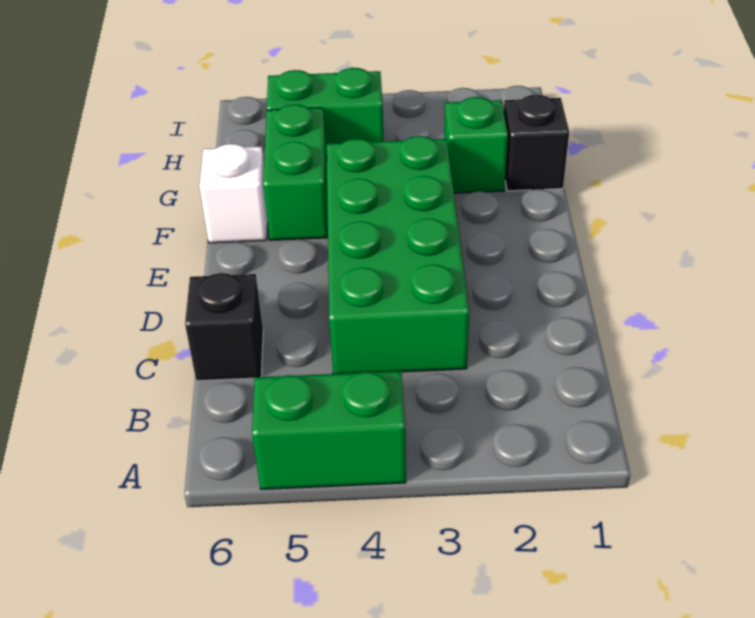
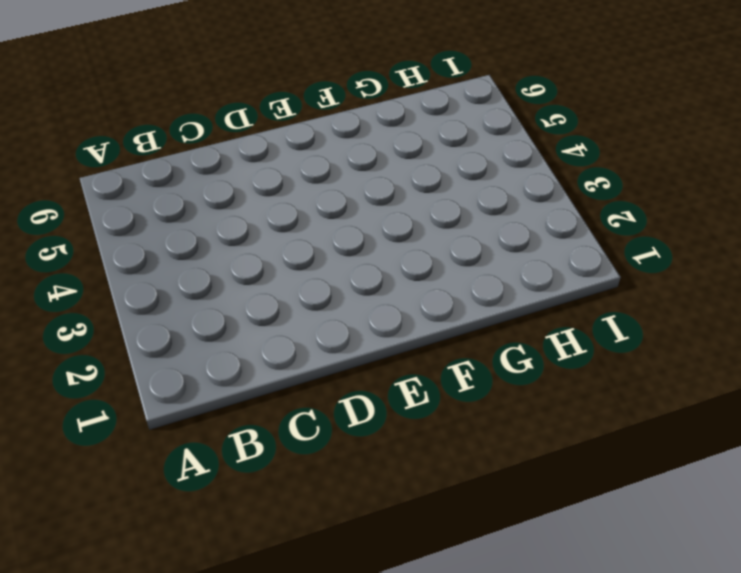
none -> green 1x2 brick [252,371,406,489]
none -> green 2x4 brick [327,136,469,374]

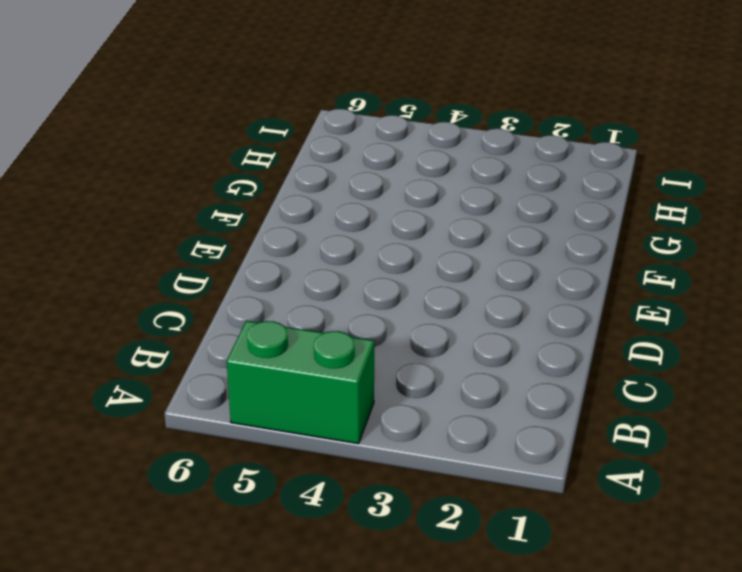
none -> green 2x4 brick [327,136,469,374]
none -> black 1x1 brick [185,273,263,381]

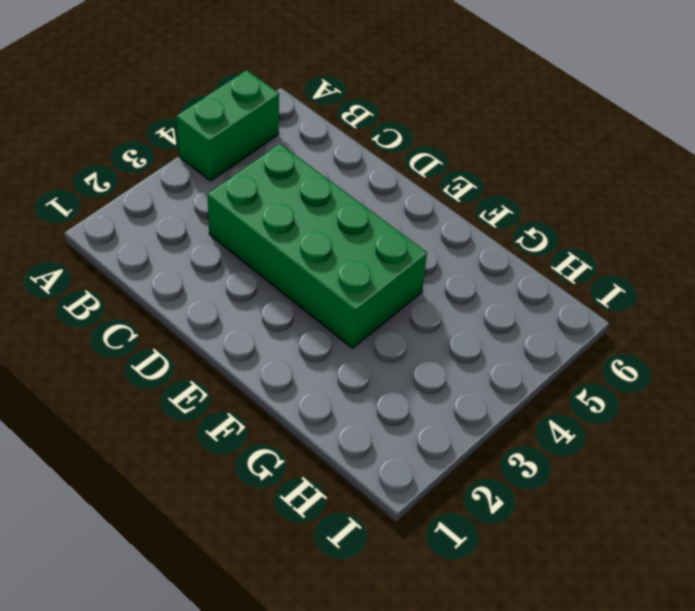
none -> black 1x1 brick [185,273,263,381]
none -> green 1x2 brick [263,104,328,240]

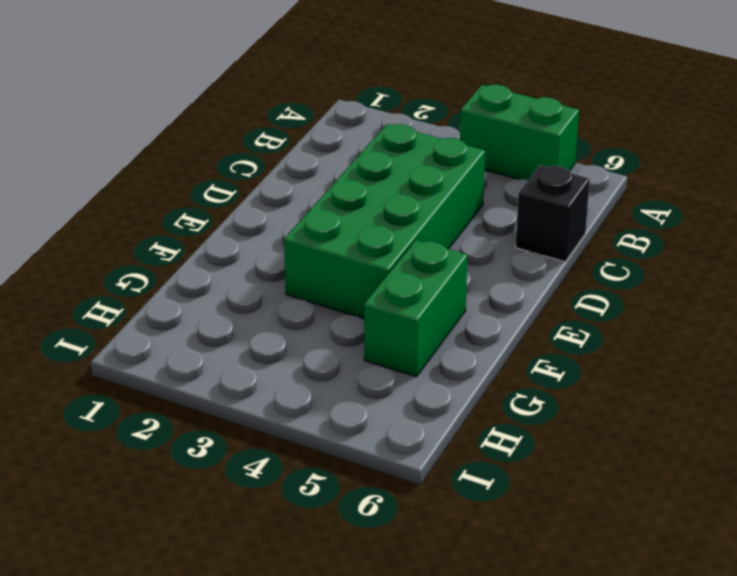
none -> white 1x1 brick [199,144,268,243]
none -> black 1x1 brick [504,95,569,191]

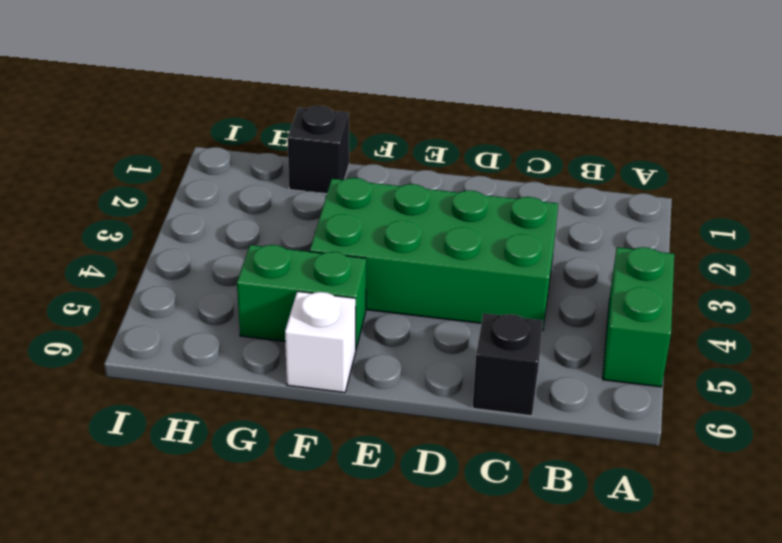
none -> green 1x1 brick [444,97,508,193]
none -> green 1x2 brick [267,68,384,156]

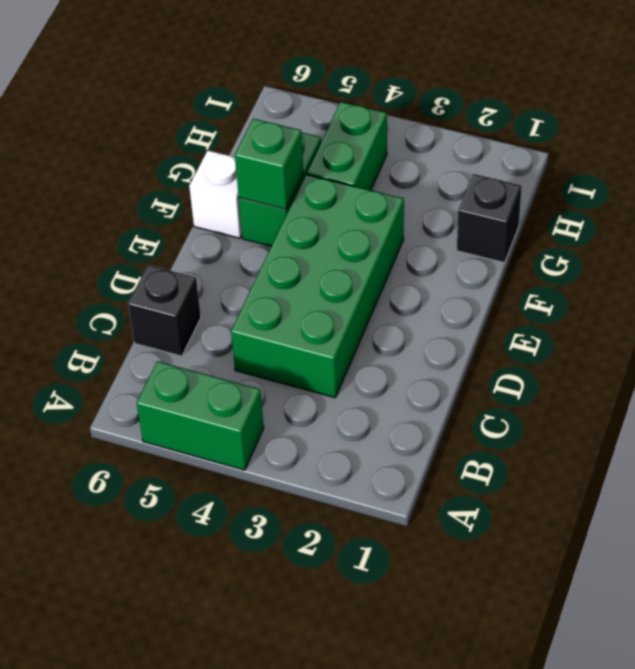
green 1x1 brick [235,119,303,209] -> green 1x1 brick moved to [444,97,508,193]
green 1x2 brick [307,102,387,190] -> green 1x2 brick turned to [267,68,384,156]

